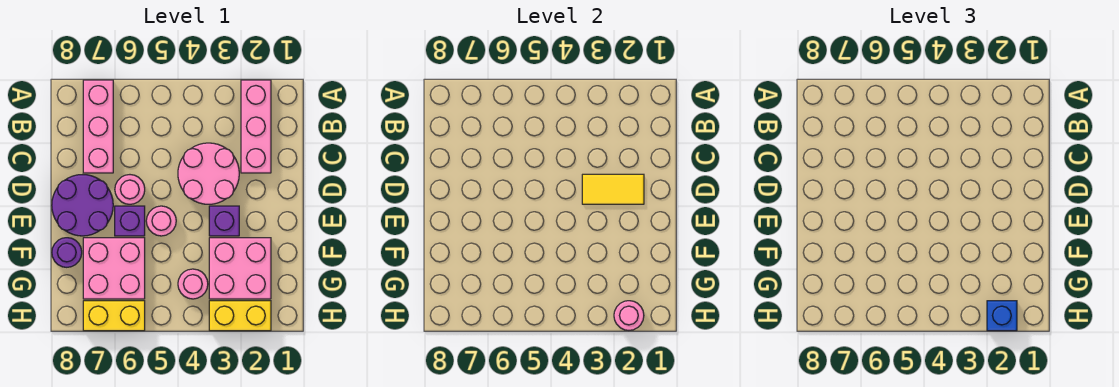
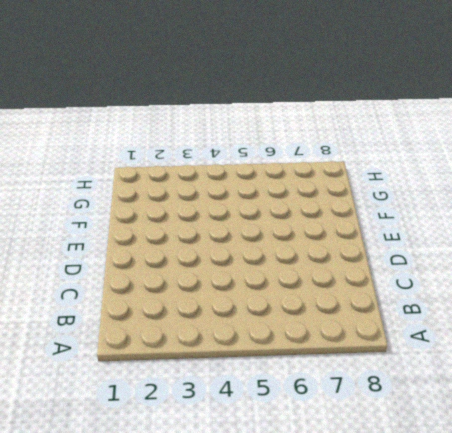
none -> pink 1x3 brick [241,80,271,173]
none -> pink 1x3 brick [83,80,113,173]
none -> pink 2x2 round brick [178,143,239,204]

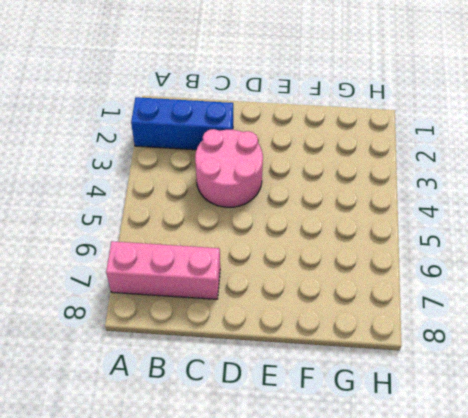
blue 1x3 brick [131,97,233,150] -> pink 1x3 brick [241,80,271,173]
none -> pink 1x1 round brick [115,175,145,204]
none -> purple 2x2 round brick [52,175,113,236]
none -> purple 1x1 brick [209,206,239,236]

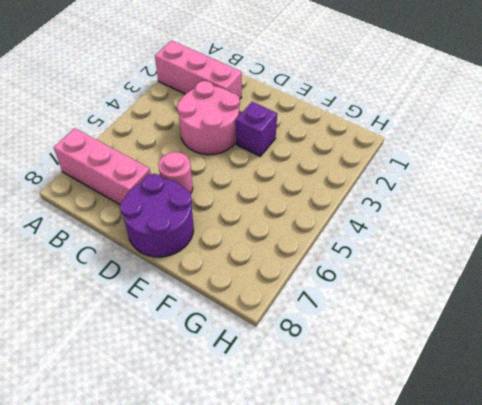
none -> pink 1x1 round brick [146,206,176,236]
none -> purple 1x1 brick [115,206,145,236]
none -> pink 2x2 brick [209,238,271,299]

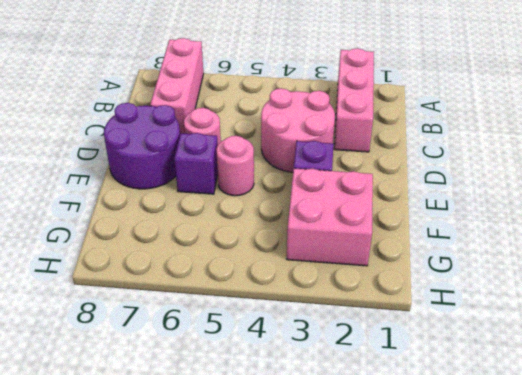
none -> pink 2x2 brick [83,238,145,299]
none -> purple 1x1 round brick [52,238,82,267]
none -> pink 1x1 round brick [178,269,208,299]

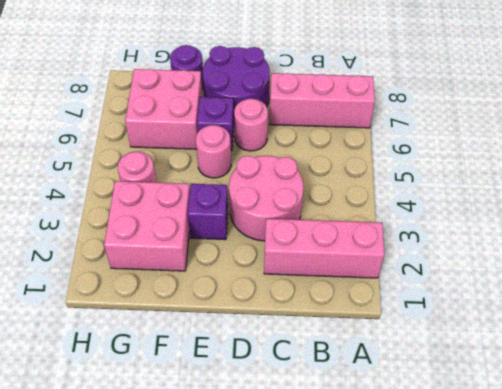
none -> yellow 1x2 brick [209,301,271,331]
none -> yellow 1x2 brick [83,301,145,331]
none -> yellow 1x2 tile [582,174,644,204]

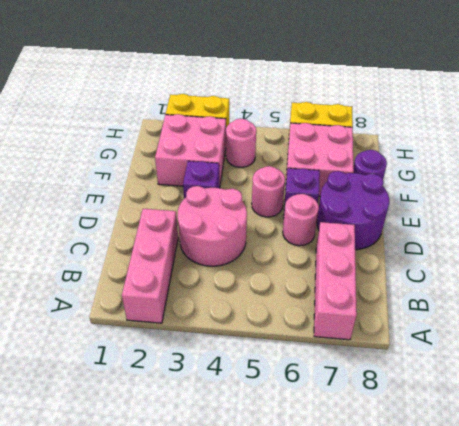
none -> yellow 1x2 tile [582,174,644,204]
none -> pink 1x1 round brick [614,301,644,331]
none -> blue 1x1 brick [987,301,1017,331]

